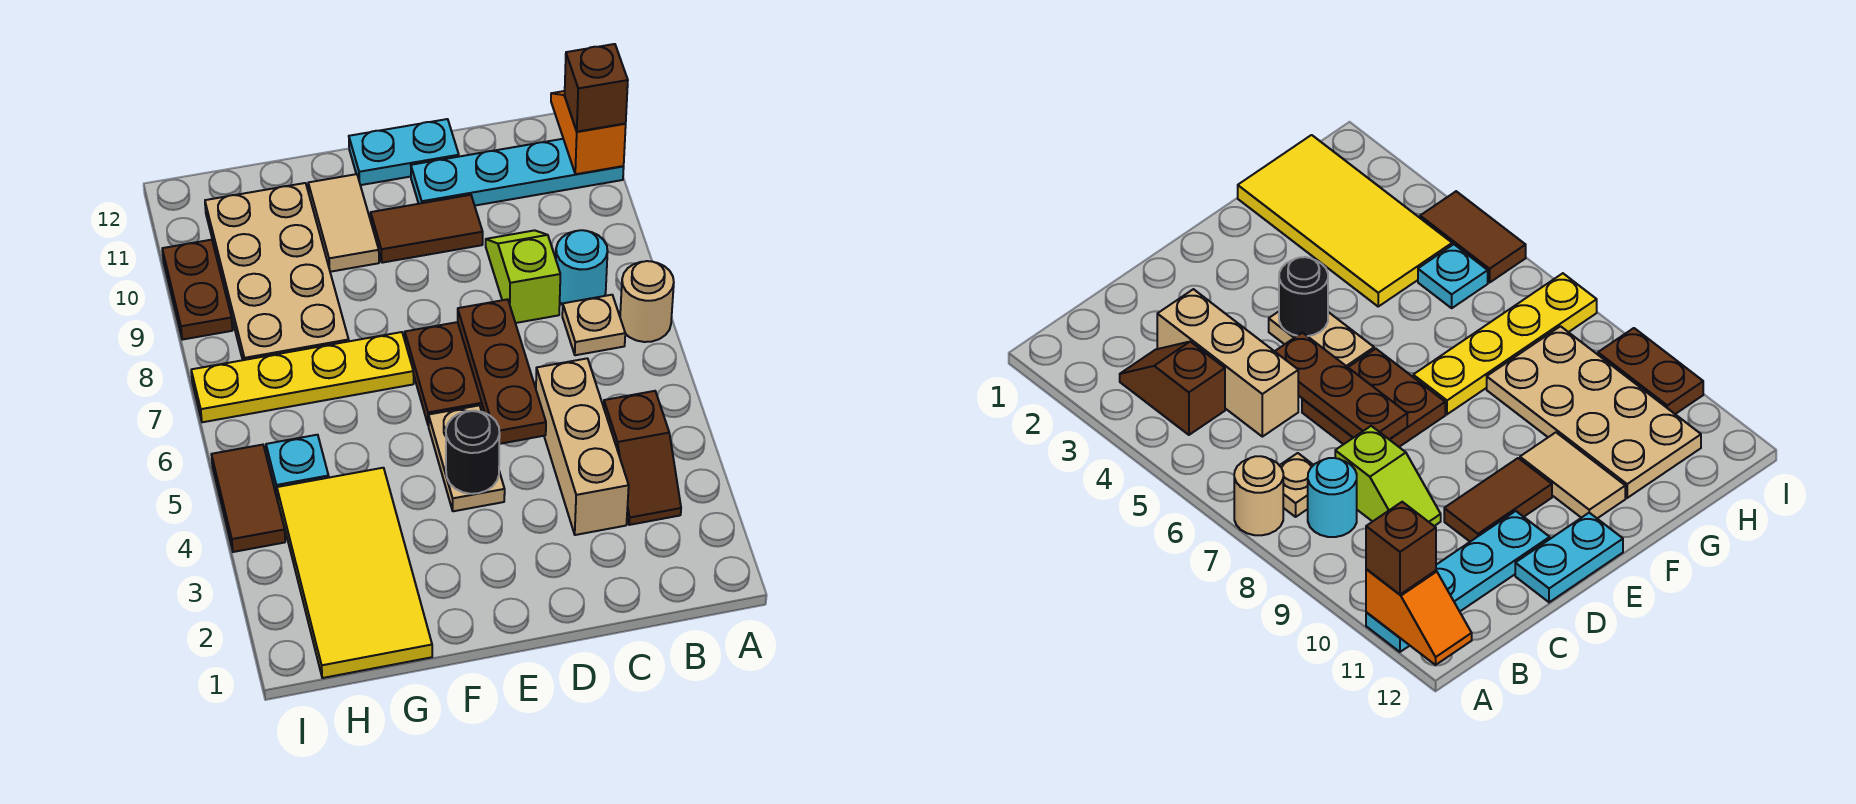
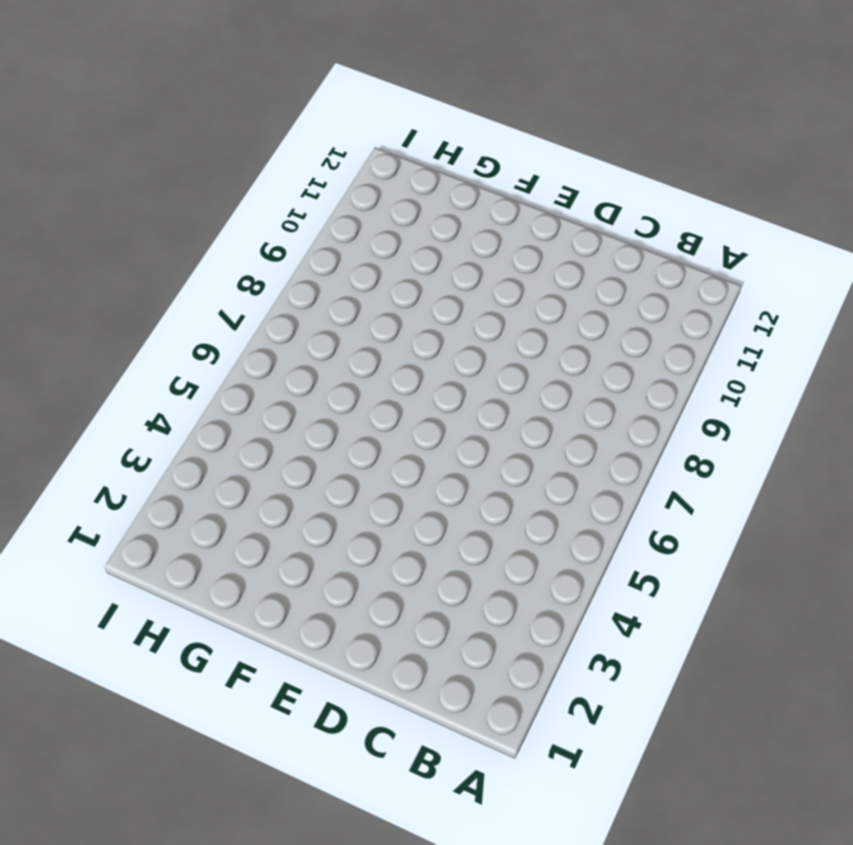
none -> tan 1x1 round brick [620,261,674,342]
none -> cyan 1x4 plate [411,139,624,206]
none -> brown 1x2 slope [604,391,681,525]

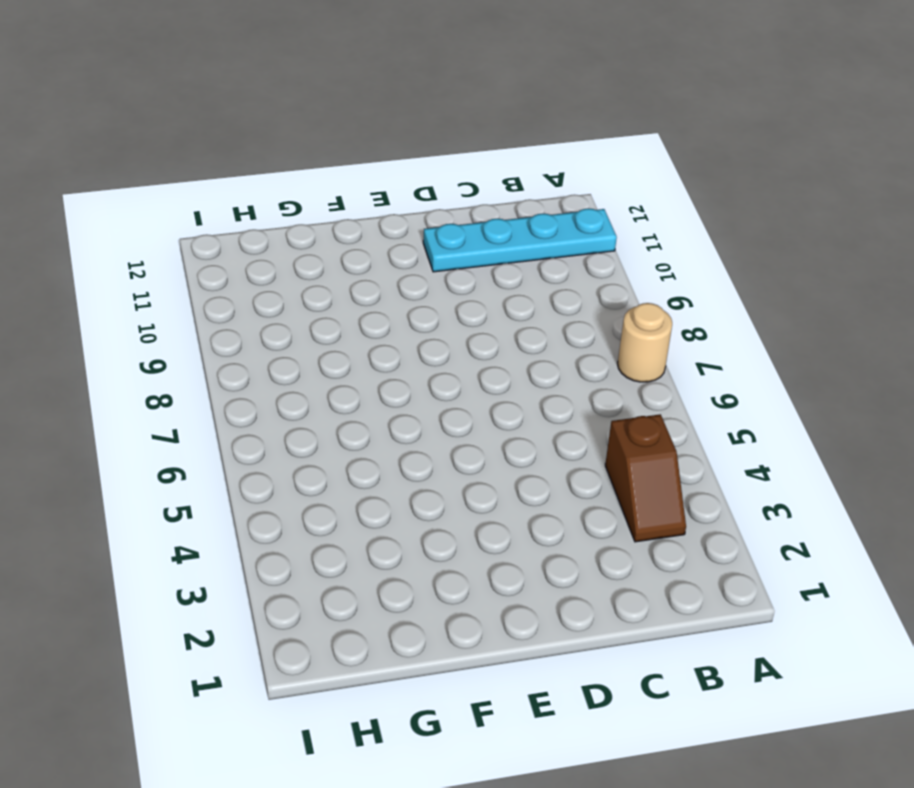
none -> tan 1x1 plate [562,295,625,355]
none -> cyan 1x1 round brick [556,230,608,305]
none -> tan 1x3 brick [536,358,629,535]

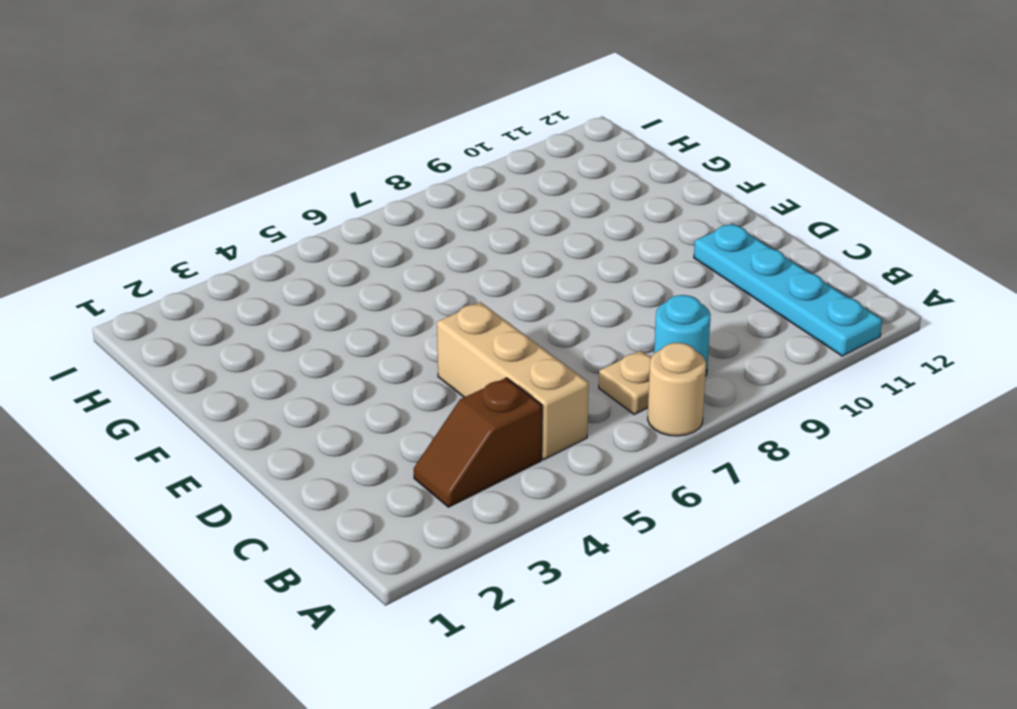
tan 1x3 brick [437,302,589,460] -> tan 1x3 brick turned to [536,358,629,535]
none -> lime 1x2 slope [486,230,560,323]
none -> brown 2x2 plate [405,322,485,426]
none -> brown 1x2 tile [371,195,483,263]

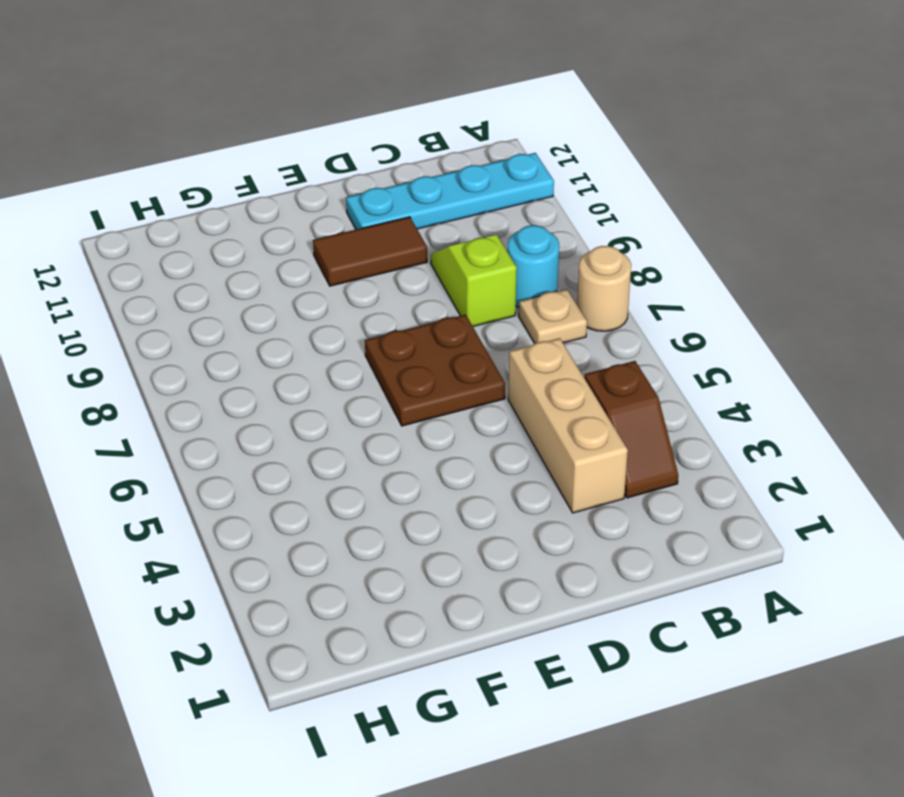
none -> cyan 1x2 plate [349,119,459,185]
none -> tan 1x2 plate [429,405,505,511]
none -> yellow 1x4 plate [191,332,414,422]

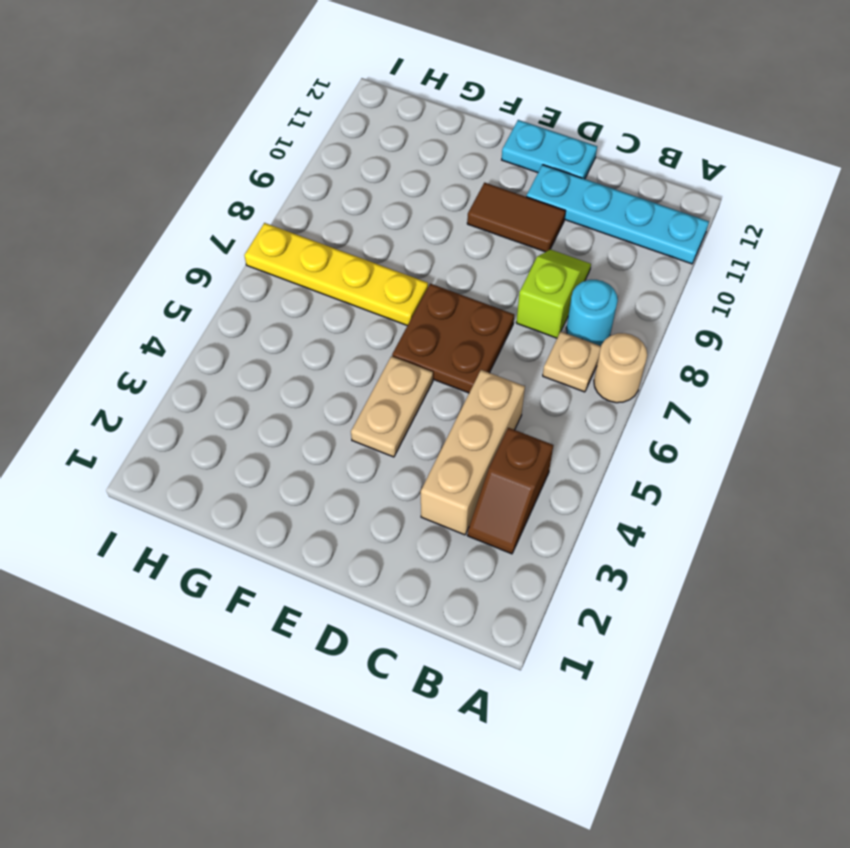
none -> tan 1x2 tile [308,174,379,272]
none -> yellow 2x4 tile [277,468,432,678]
none -> tan 2x4 plate [205,183,349,360]

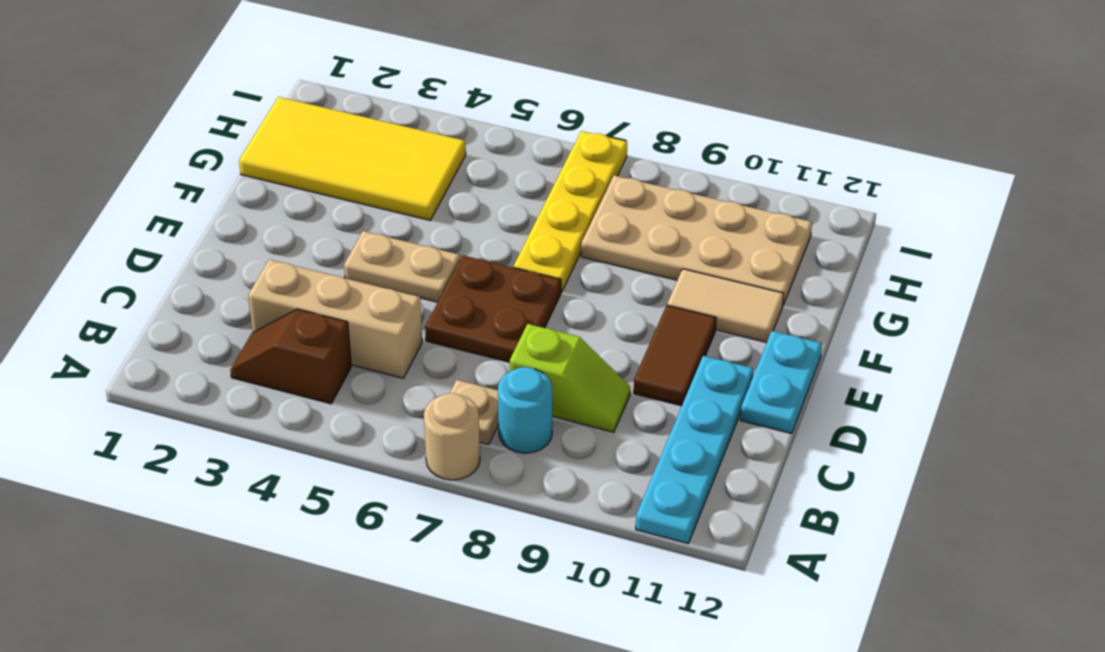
none -> cyan 1x1 plate [266,435,329,496]
none -> brown 1x2 tile [211,445,285,552]
none -> brown 1x2 plate [162,240,233,340]

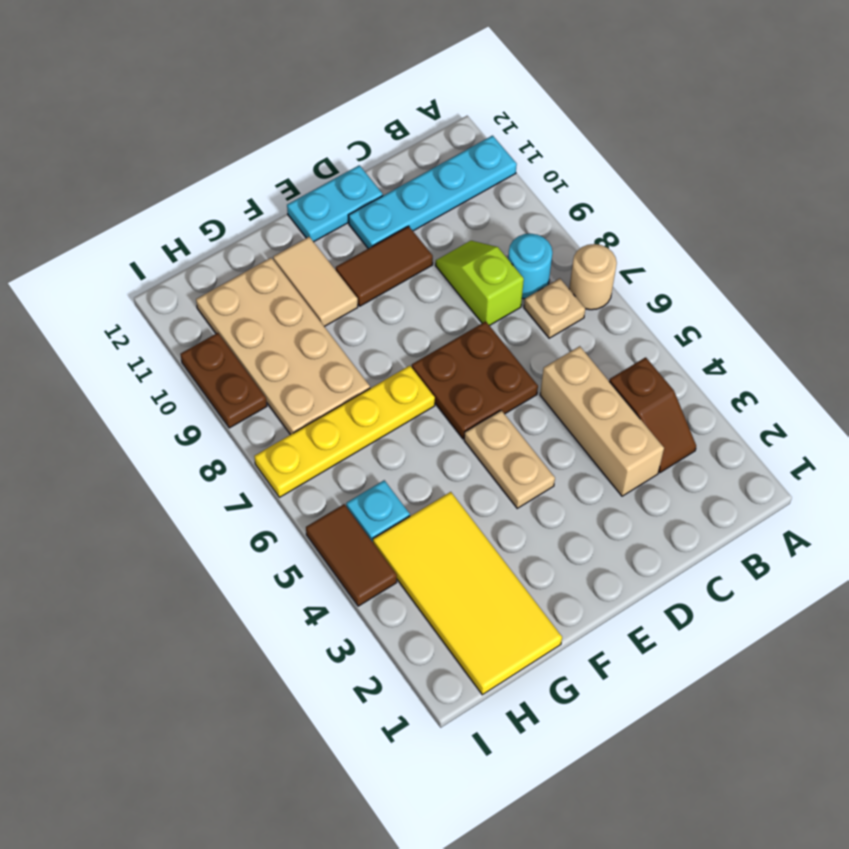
none -> orange 1x2 slope [551,91,626,174]
none -> brown 1x3 plate [458,299,546,444]
none -> black 1x1 round brick [446,411,500,494]

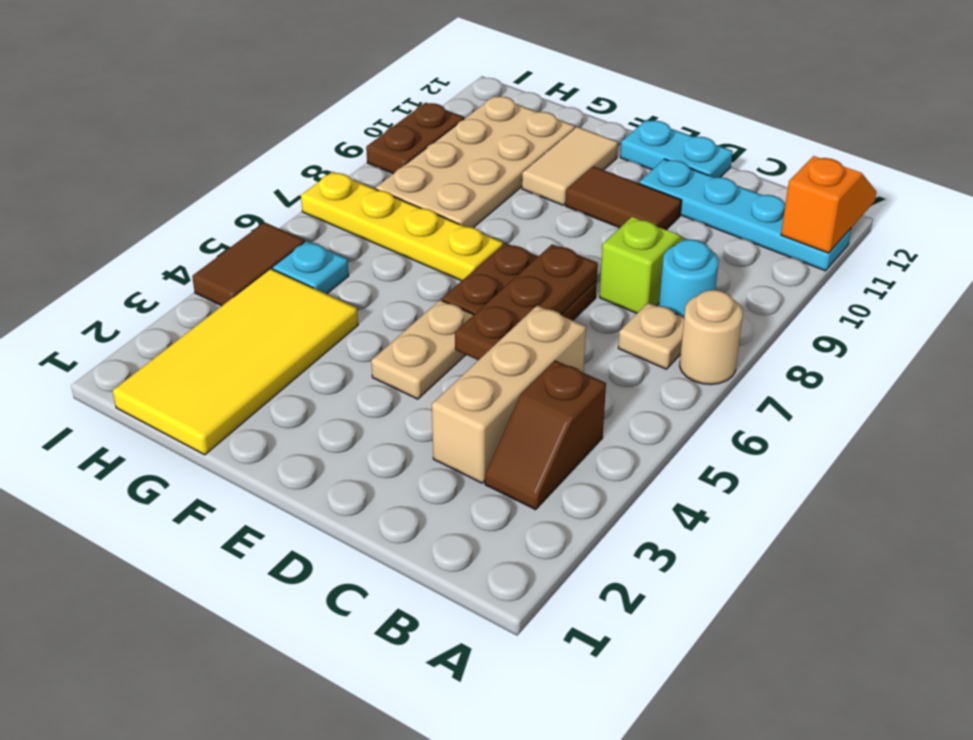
none -> black 1x1 round brick [446,411,500,494]
none -> brown 1x1 brick [565,44,628,132]

